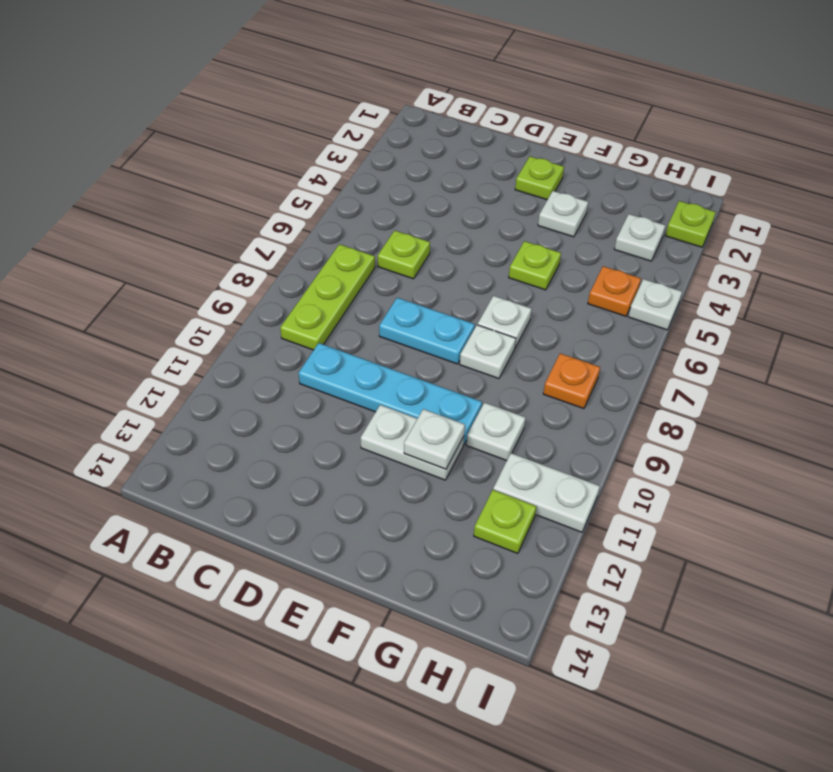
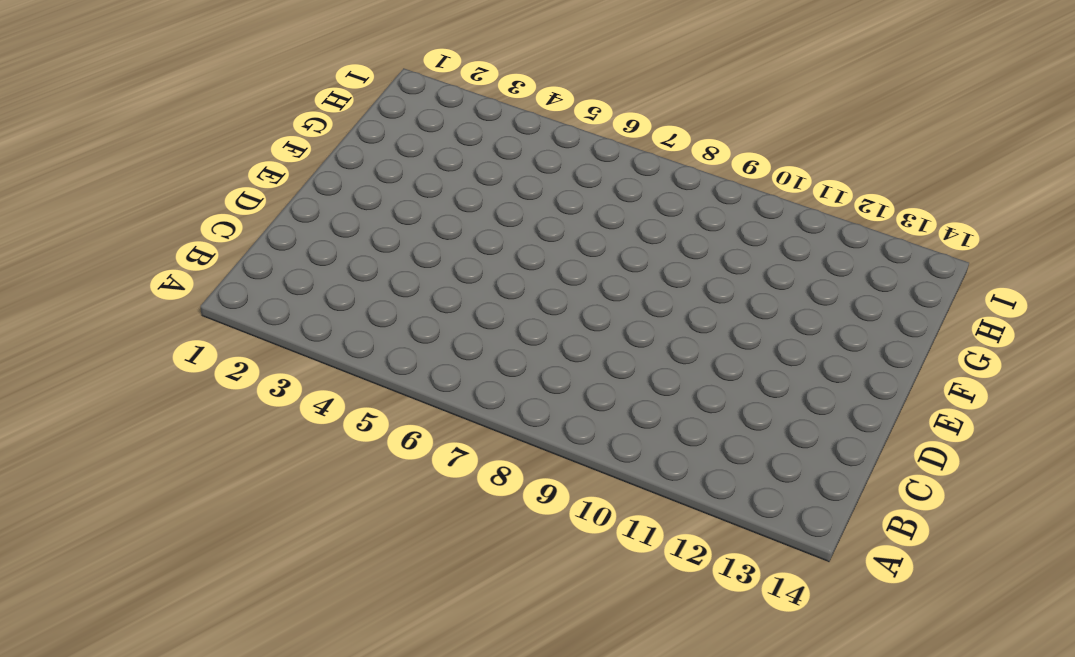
none -> lime 1x3 plate [280,244,375,350]
none -> lime 1x1 plate [378,230,430,279]
none -> cyan 1x4 plate [299,343,482,445]

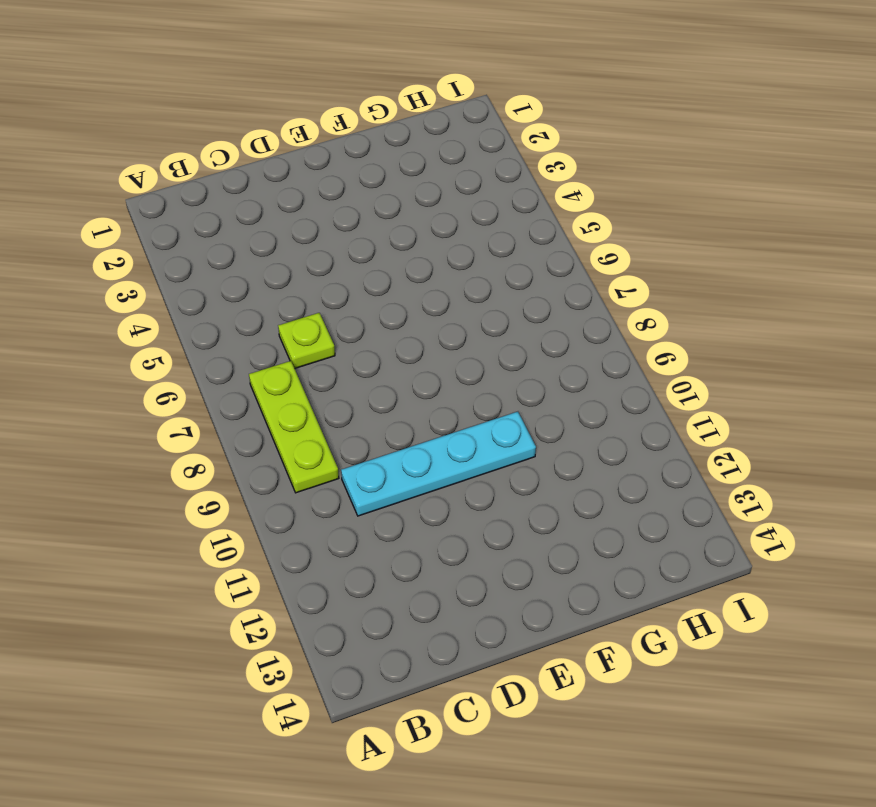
none -> cyan 1x2 plate [379,298,475,364]
none -> lime 1x1 plate [515,156,564,200]
none -> white 1x2 plate [361,405,464,480]

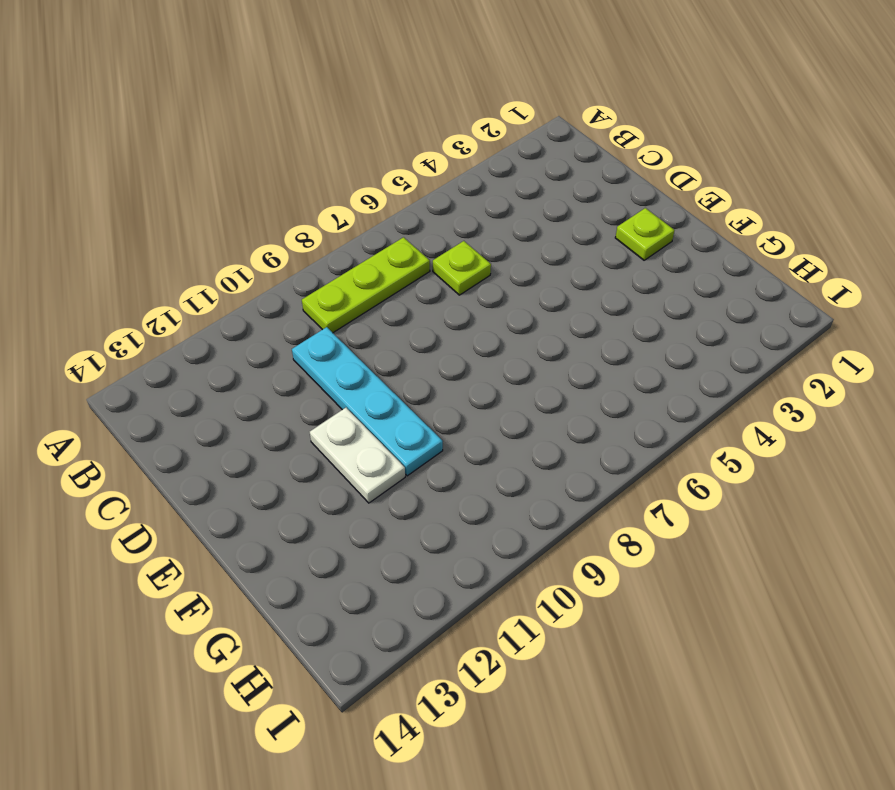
none -> cyan 1x2 plate [379,298,475,364]
none -> white 1x1 plate [538,191,588,237]
none -> lime 1x1 plate [509,241,561,290]

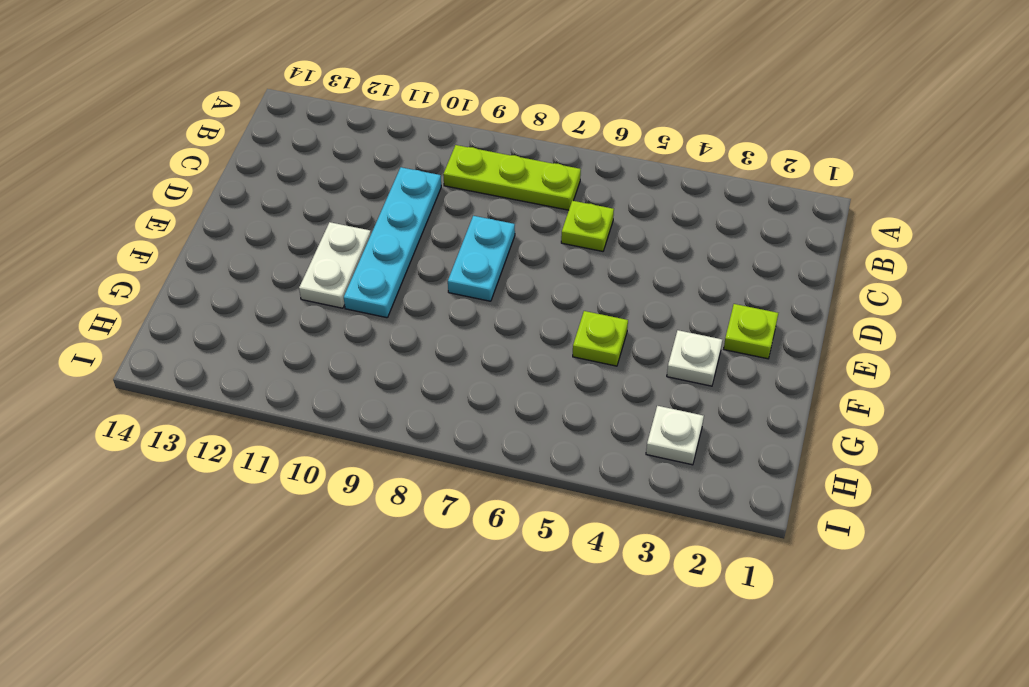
none -> white 1x1 plate [478,296,532,347]
none -> white 1x1 plate [460,325,516,379]
none -> white 1x1 plate [466,403,526,461]

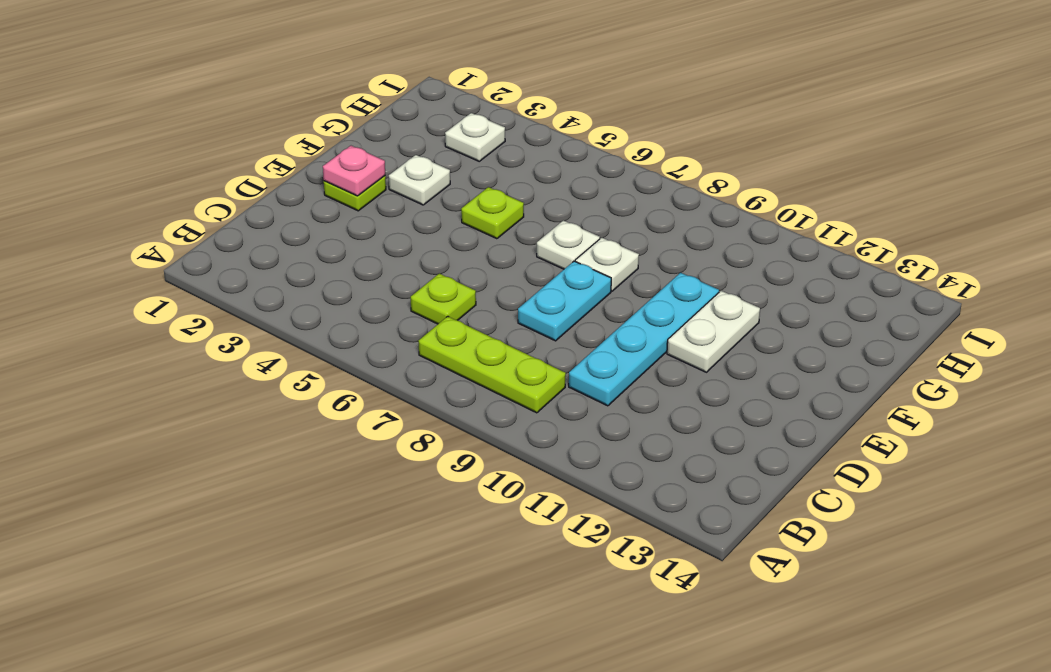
pink 1x1 plate [323,146,385,196] -> none
none -> white 1x1 plate [466,403,526,461]
none -> orange 1x1 plate [588,266,641,316]
none -> orange 1x1 plate [543,353,600,409]

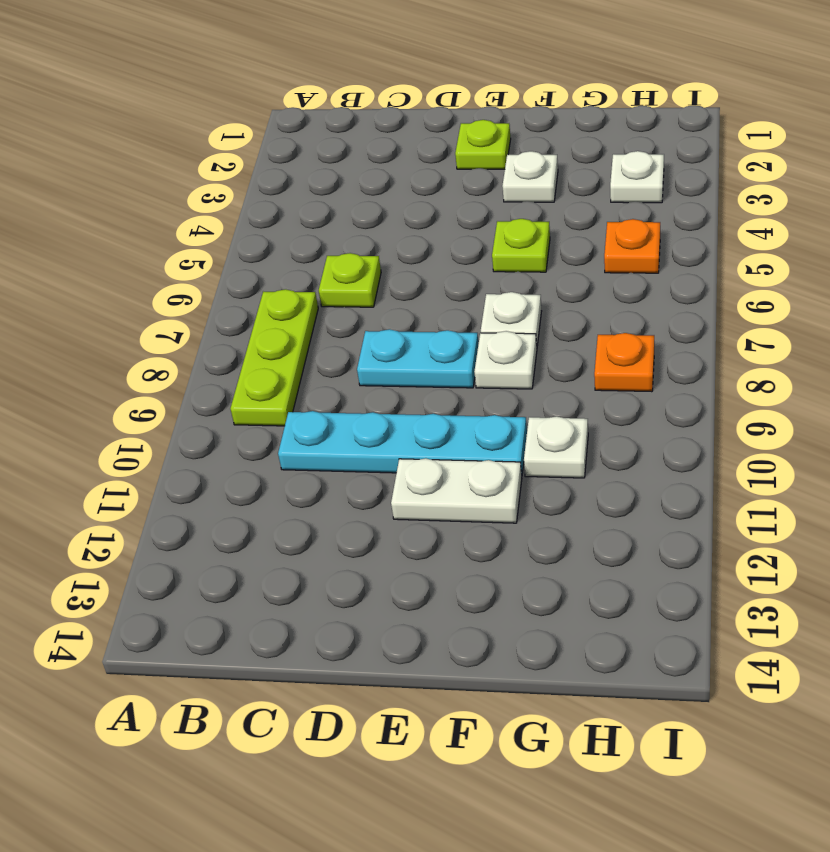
none -> white 1x2 plate [493,453,600,532]
none -> lime 1x1 plate [474,490,537,554]
none -> lime 1x1 plate [665,201,716,247]

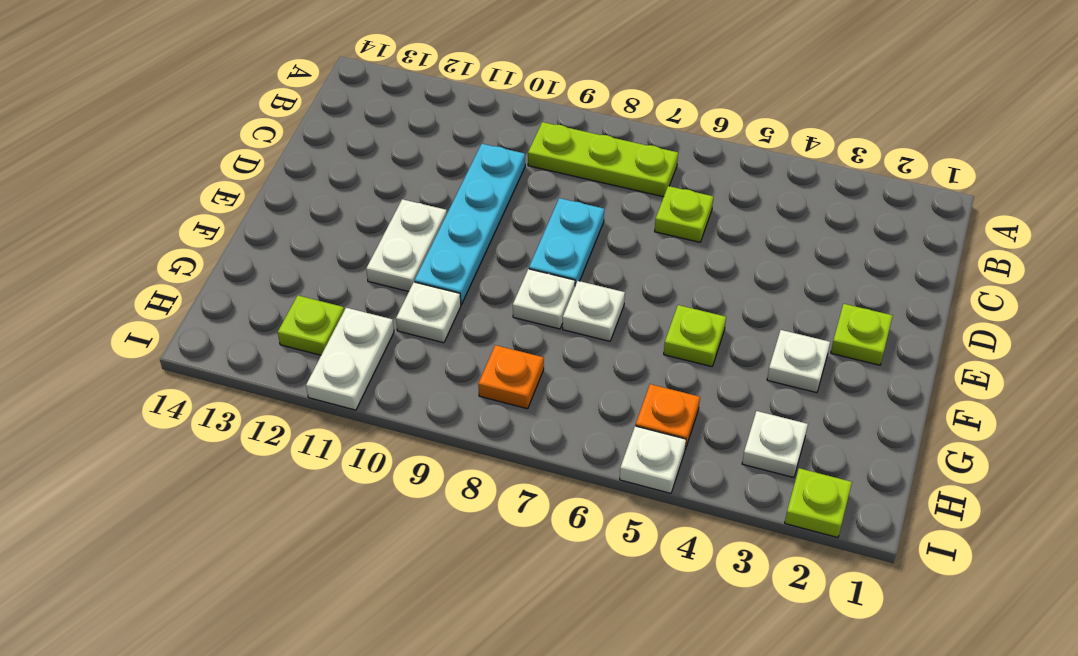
none -> white 1x1 plate [404,409,465,469]

